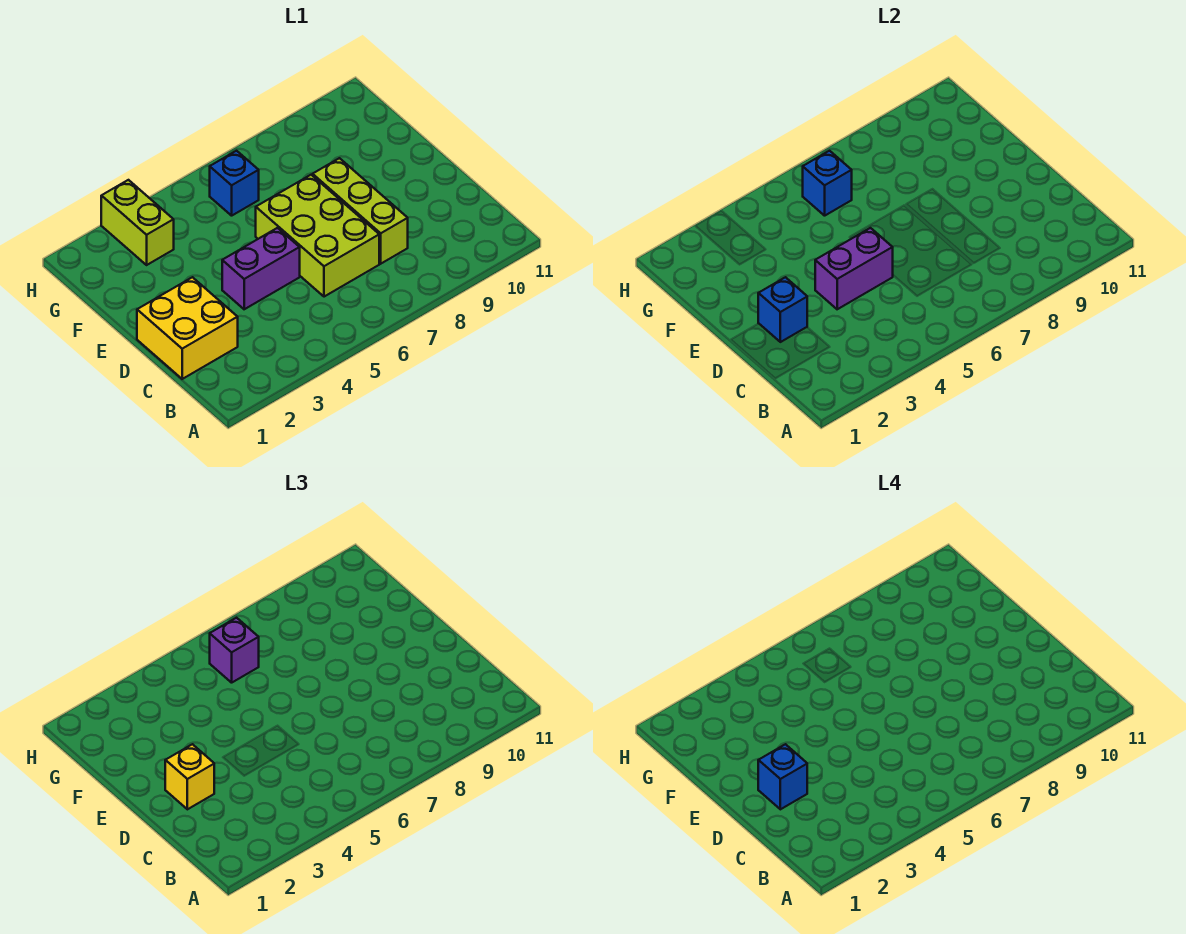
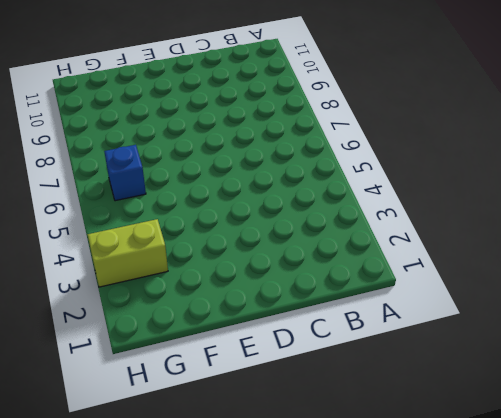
none -> yellow 2x2 brick [137,277,238,379]
none -> lime 2x3 brick [256,175,379,297]
none -> lime 1x3 brick [313,158,408,264]

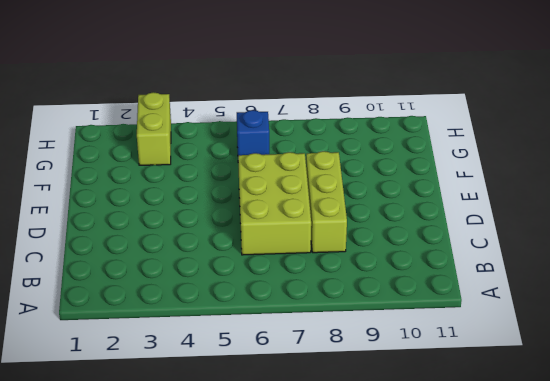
none -> yellow 2x2 brick [137,277,238,379]
none -> purple 1x2 brick [222,228,300,309]
none -> blue 1x1 brick [758,277,807,342]

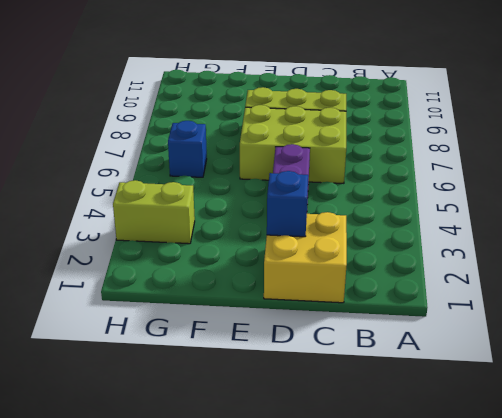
none -> purple 1x2 brick [815,228,893,309]
none -> blue 1x1 brick [803,151,852,216]
none -> yellow 1x1 brick [165,744,214,809]

